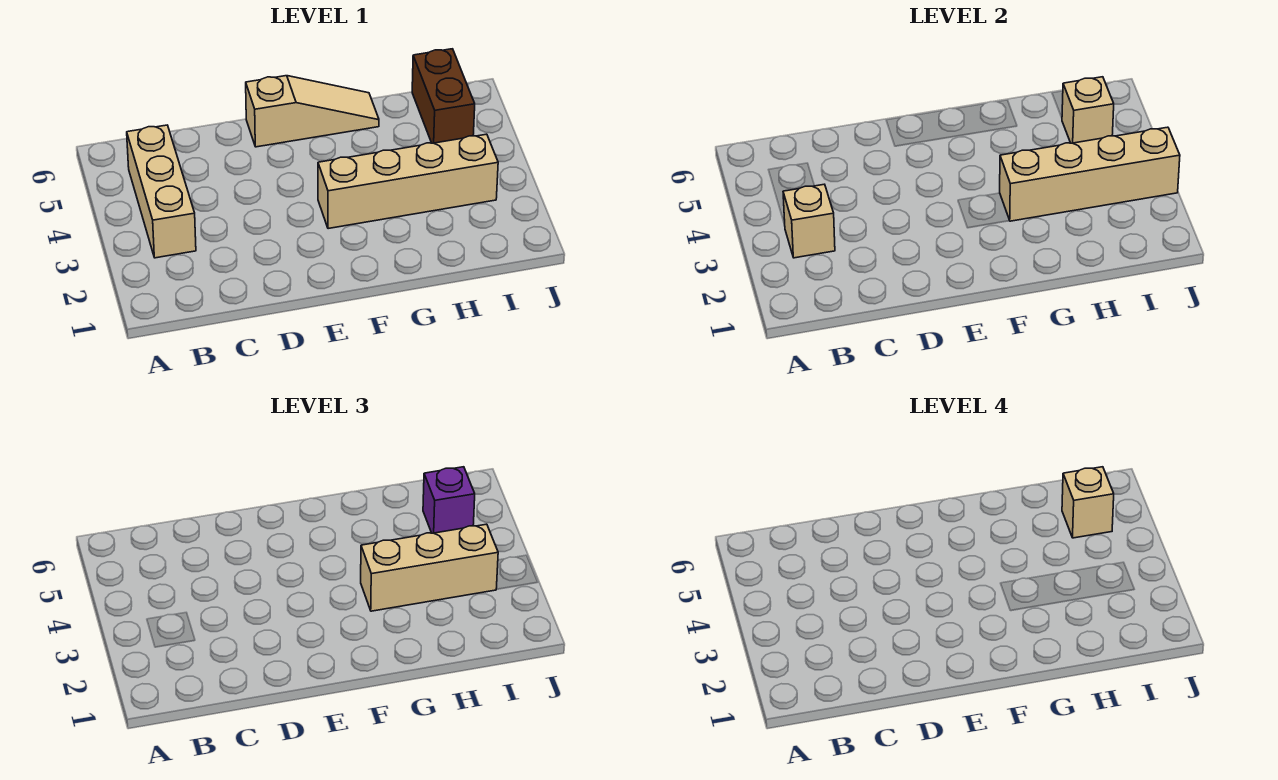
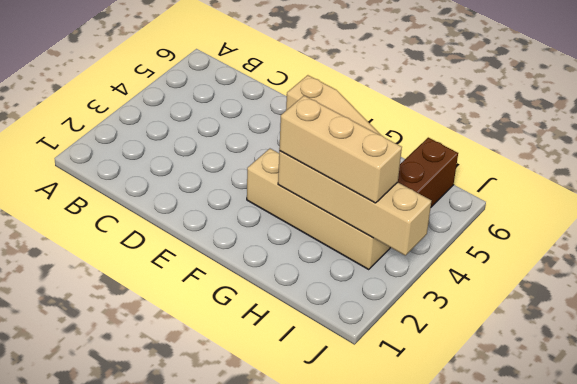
none -> tan 1x3 brick [127,125,196,258]
none -> tan 1x1 brick [783,184,835,258]

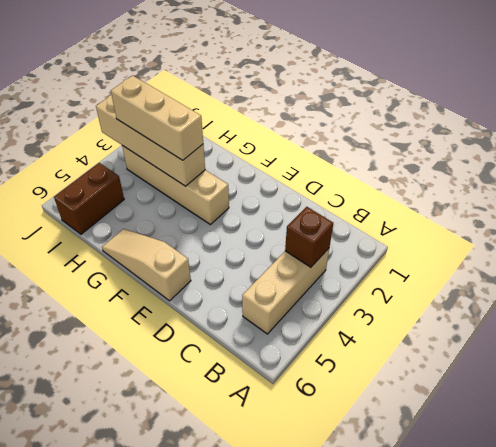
brown 1x1 brick [285,207,333,267] -> tan 1x1 brick [783,184,835,258]
none -> tan 1x1 brick [1062,77,1114,143]
none -> purple 1x1 brick [423,467,475,533]

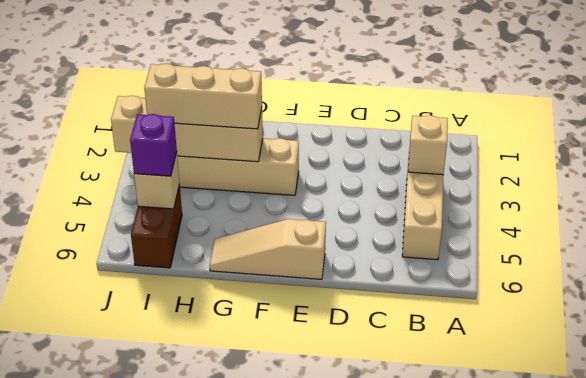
none -> tan 1x1 brick [1062,467,1114,538]

